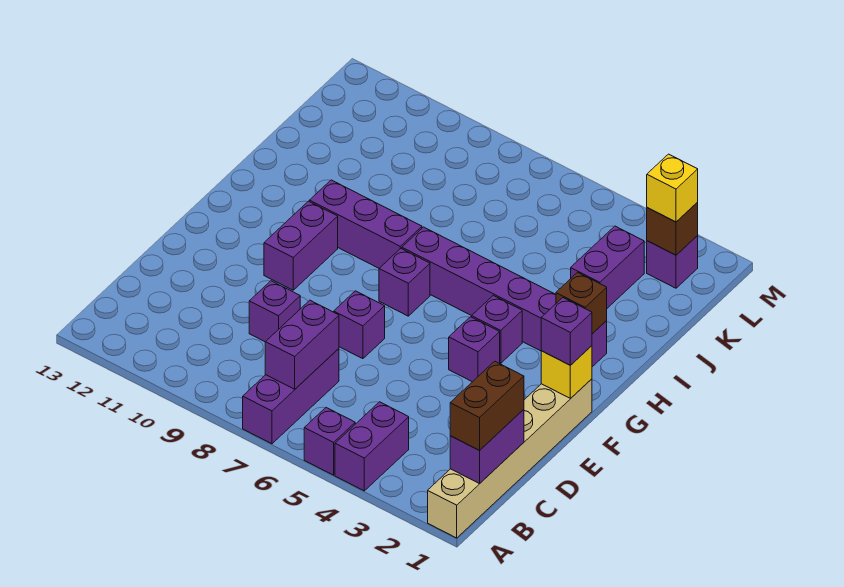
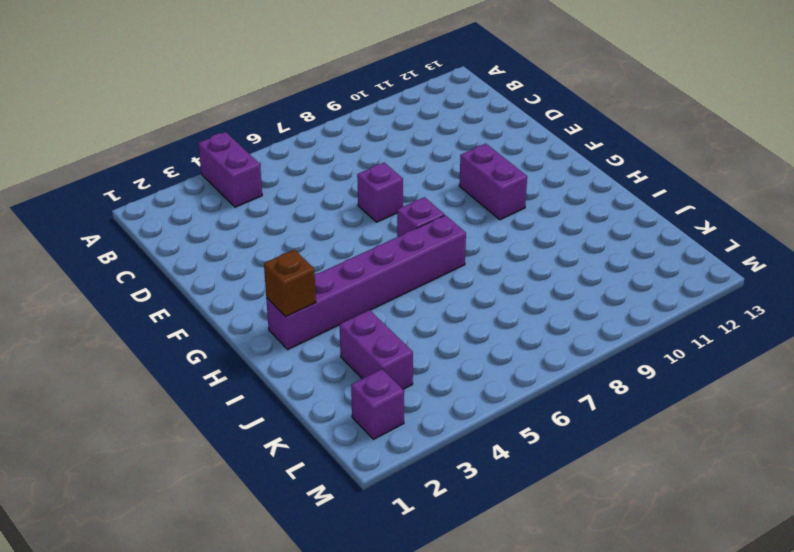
none -> tan 1x6 brick [428,379,592,538]
none -> purple 1x1 brick [304,408,355,475]
none -> purple 1x3 brick [243,349,339,444]

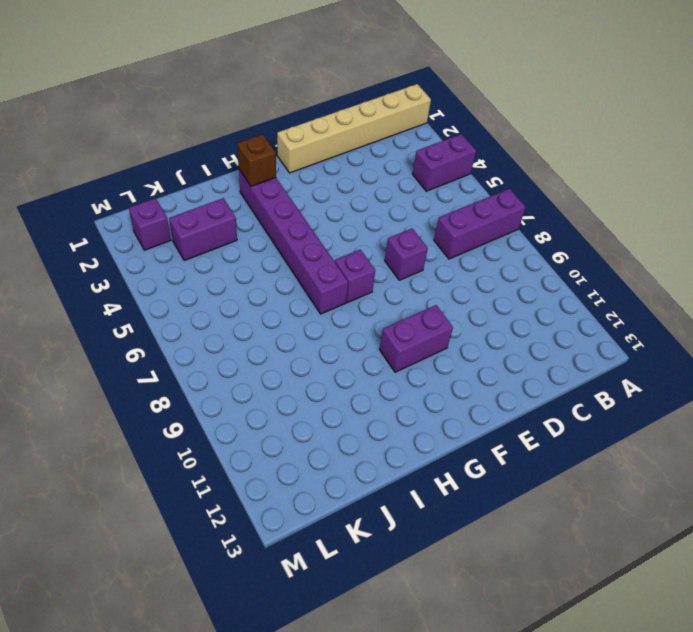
none -> purple 1x1 brick [304,408,355,475]
none -> purple 1x1 brick [249,281,300,342]
none -> purple 1x1 brick [449,317,500,382]

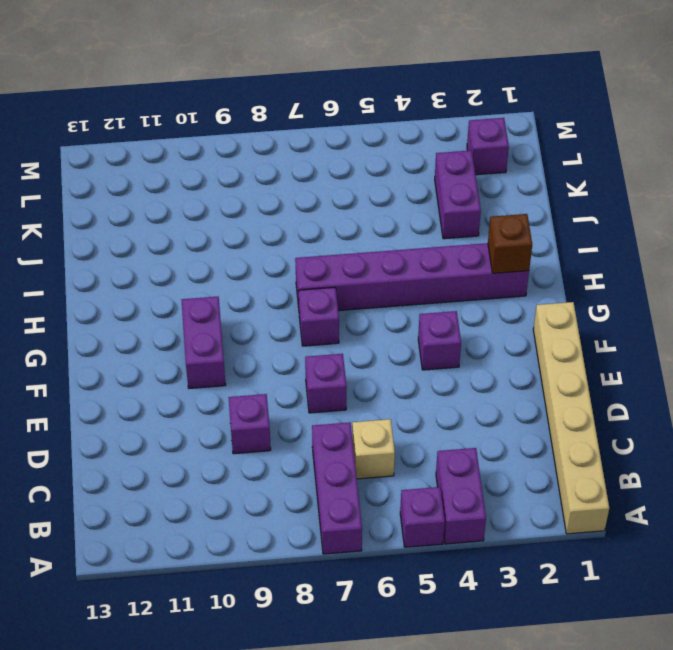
tan 1x1 brick [352,419,395,479] -> none
none -> purple 1x1 brick [472,296,522,363]
none -> purple 1x3 brick [309,180,422,268]
none -> purple 1x2 brick [450,409,524,484]

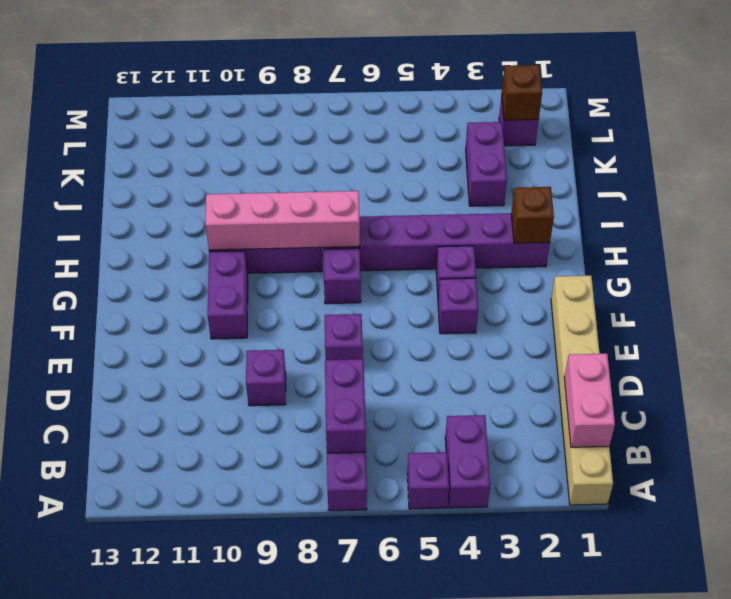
pink 1x2 brick [564,354,615,447] -> purple 1x2 brick [450,409,524,484]
pink 1x4 brick [206,191,360,250] -> none
none -> yellow 1x1 brick [541,346,592,398]
none -> brown 1x2 brick [450,361,524,450]
none -> purple 1x1 brick [541,298,592,365]

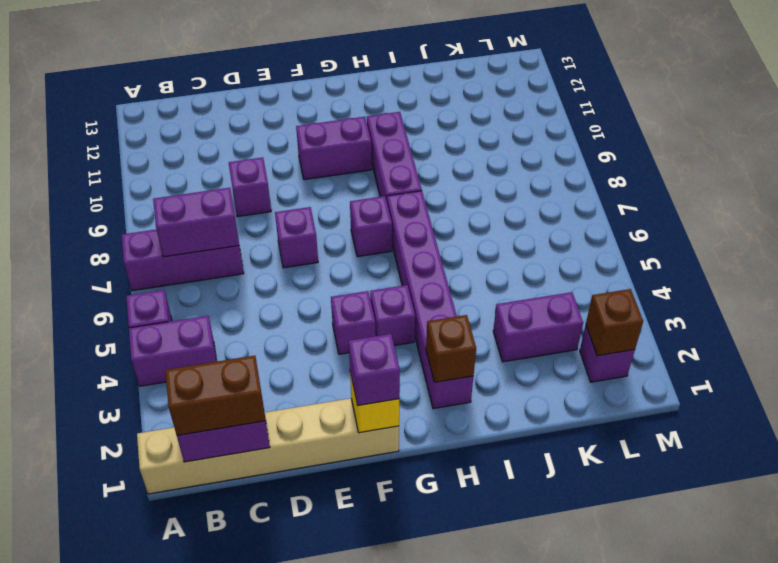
none -> yellow 1x1 brick [647,154,698,222]

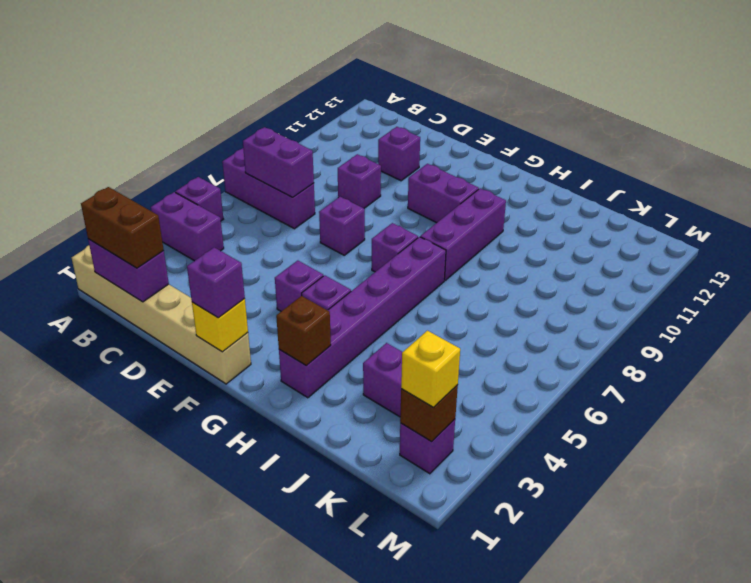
purple 1x1 brick [378,127,420,181] -> none

